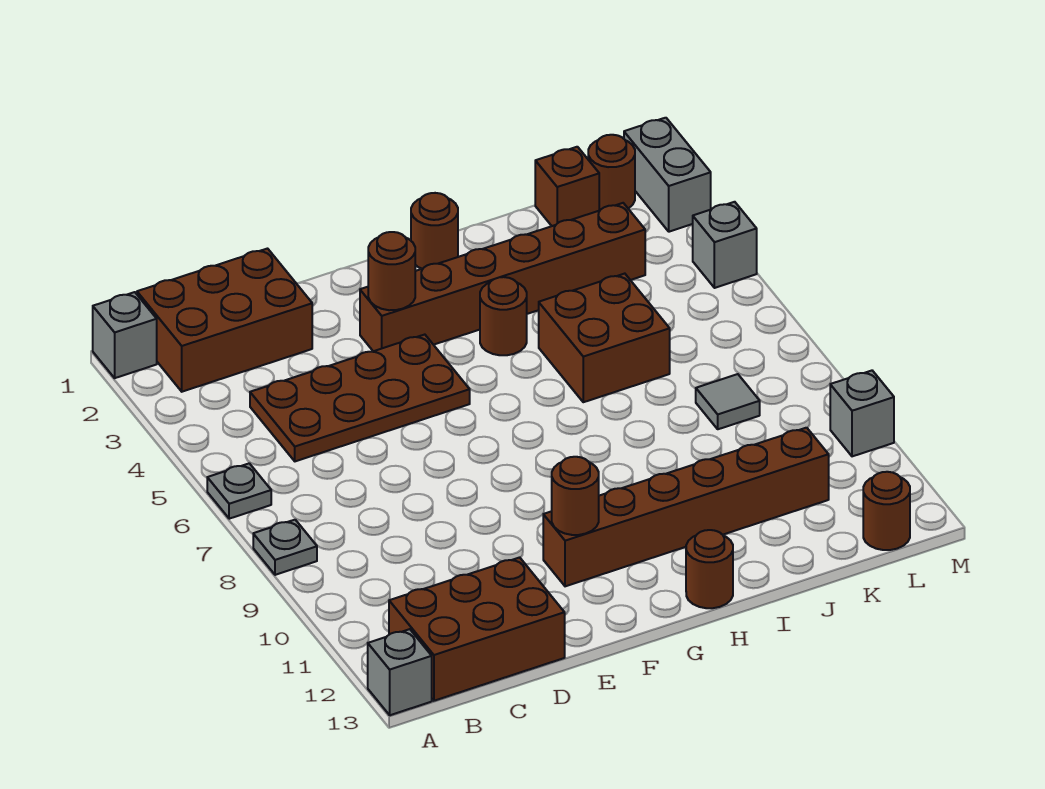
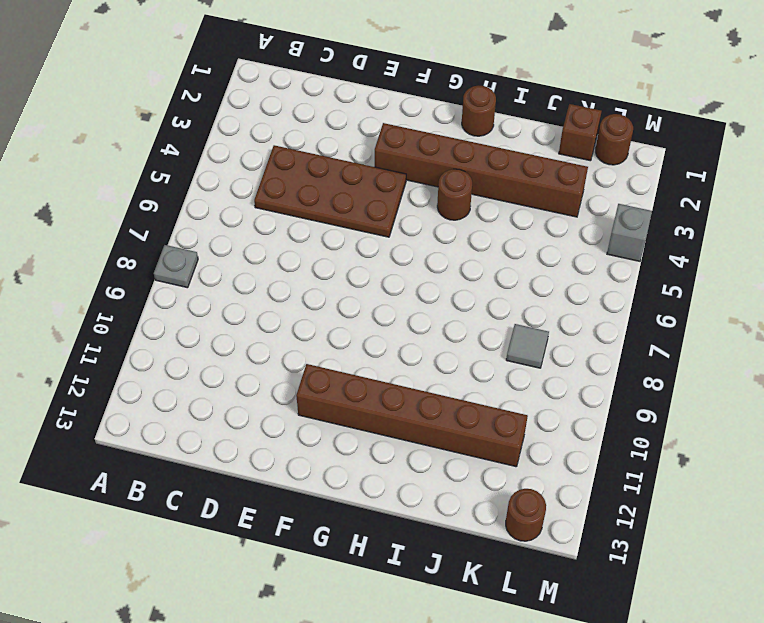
none -> grey 1x1 brick [93,292,157,378]
none -> grey 1x1 plate [207,463,271,519]
none -> grey 1x1 brick [368,629,432,715]

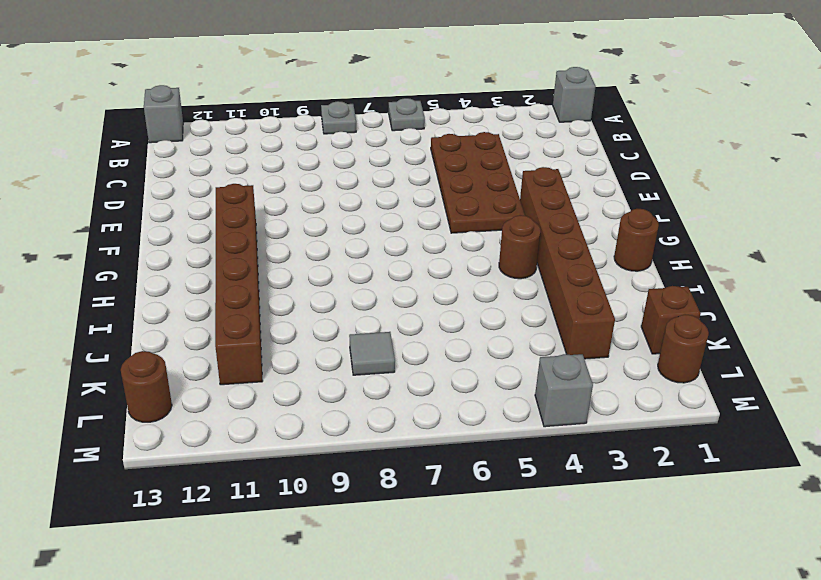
none -> brown 2x3 brick [137,249,312,392]
none -> brown 2x3 brick [389,557,565,701]
none -> brown 1x1 round brick [686,530,733,608]

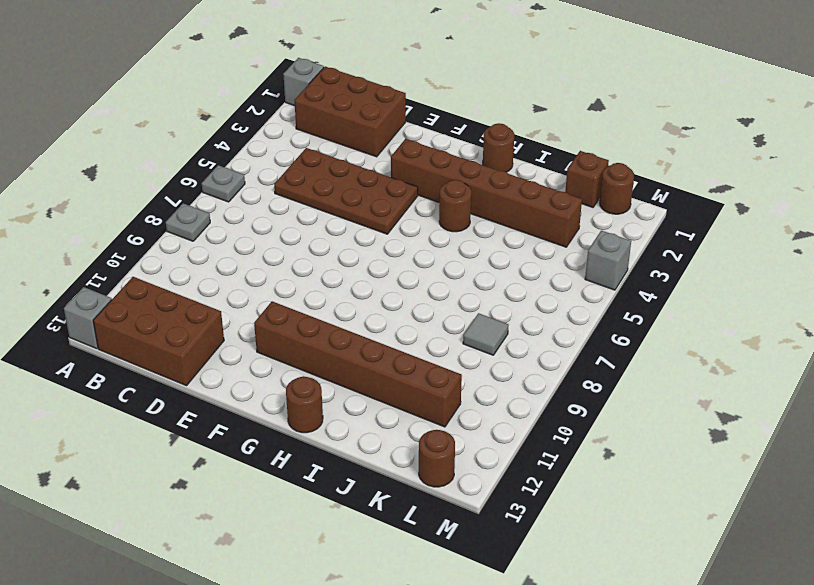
none -> brown 2x2 brick [539,274,670,402]
none -> grey 1x2 brick [624,118,711,232]
none -> grey 1x1 brick [830,371,894,456]

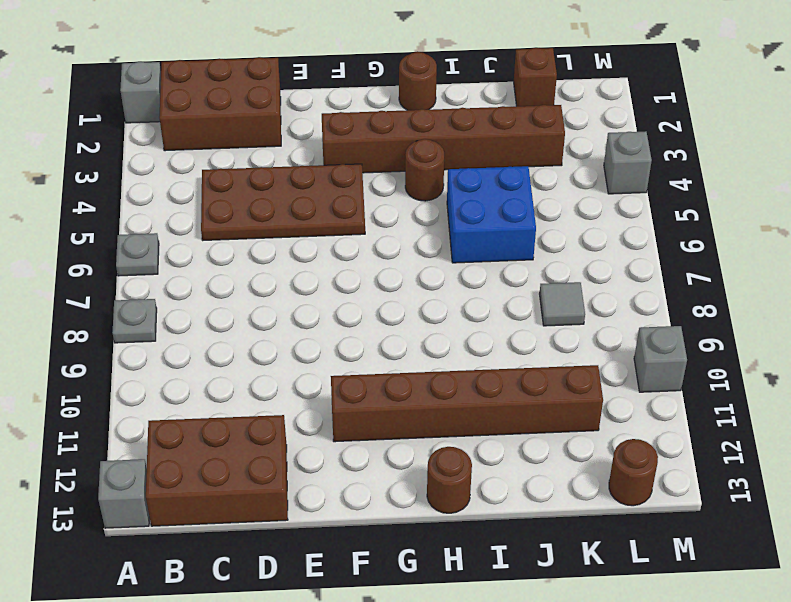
blue 2x2 brick [447,166,536,263] -> brown 2x2 brick [539,274,670,402]
none -> brown 1x1 round brick [588,135,635,210]
none -> grey 1x2 brick [624,118,711,232]
none -> brown 1x1 round brick [368,232,415,310]

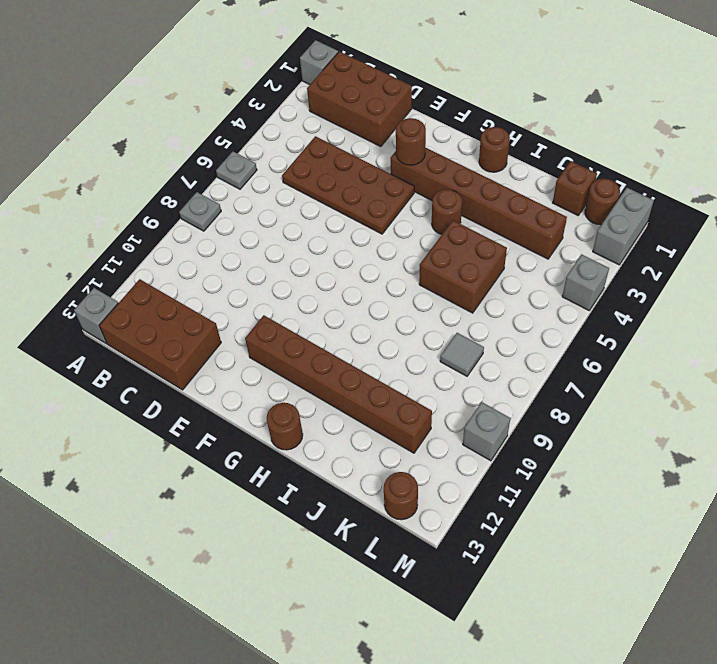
none -> brown 1x1 round brick [552,457,599,535]

